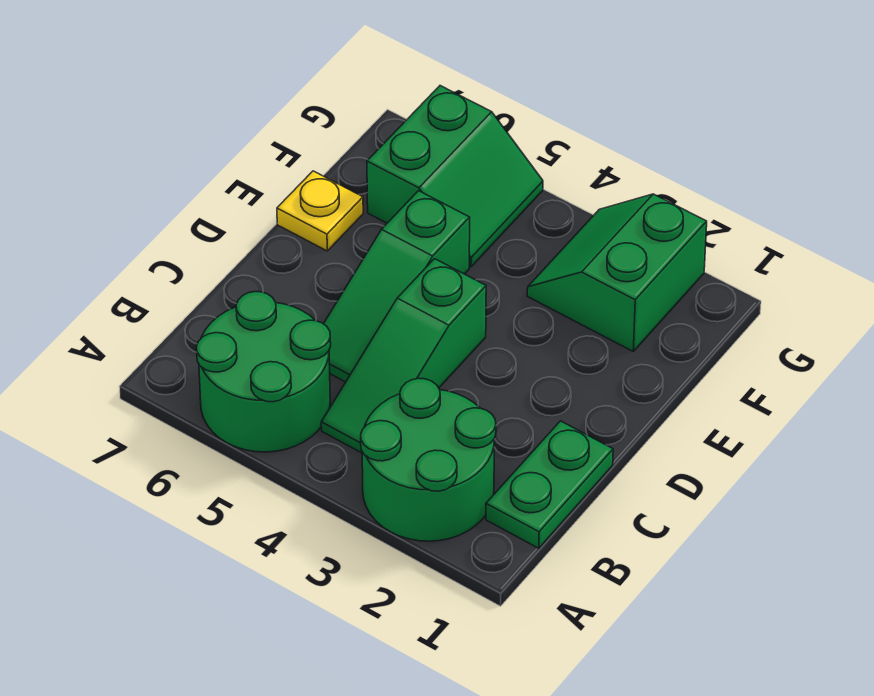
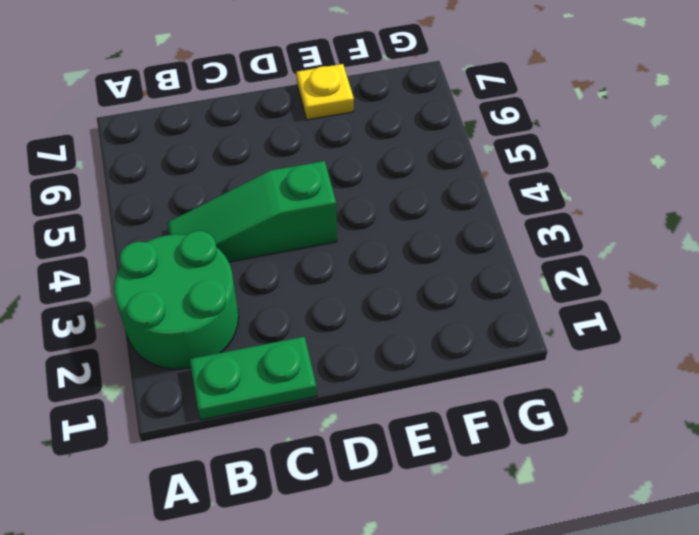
none -> green 2x2 round brick [197,292,331,452]
none -> green 1x3 slope [324,191,470,382]

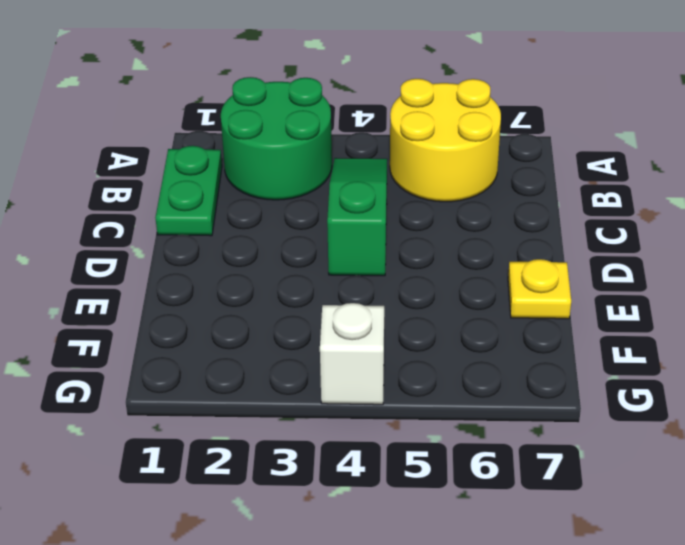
yellow 2x2 round brick [390,79,501,202] -> green 2x2 round brick [197,292,331,452]
white 1x1 brick [320,303,384,405] -> none
none -> green 1x3 slope [324,191,470,382]
none -> green 2x2 slope [527,194,707,351]

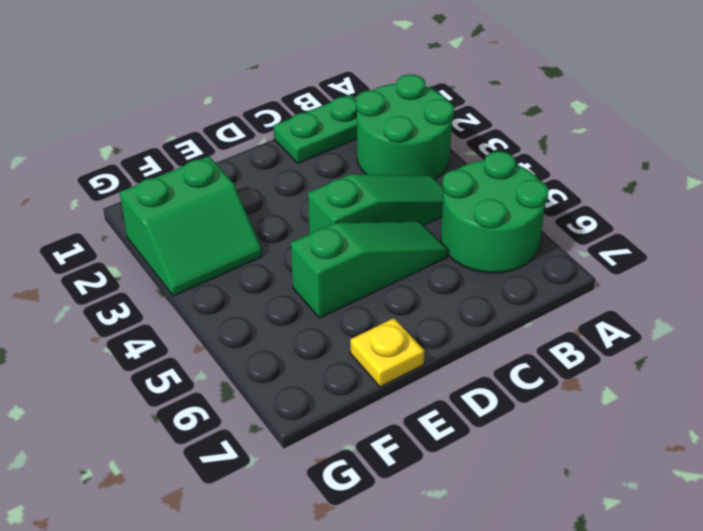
none -> green 2x2 slope [367,86,543,267]

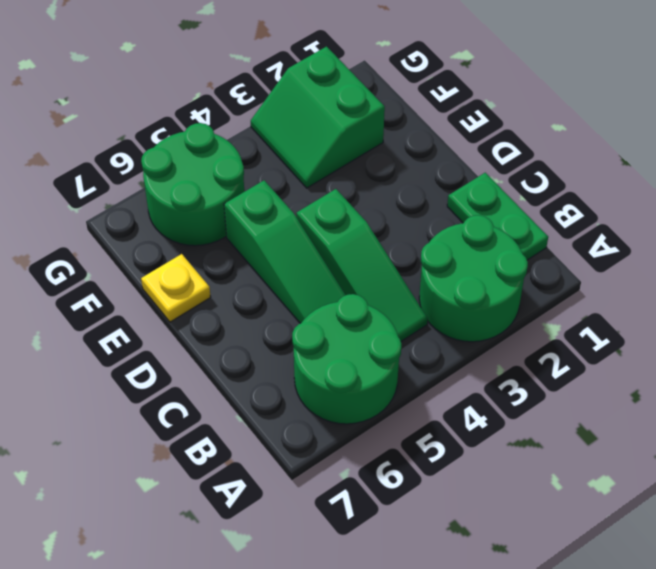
green 2x2 round brick [141,123,244,246] -> green 2x2 slope [367,86,543,267]

